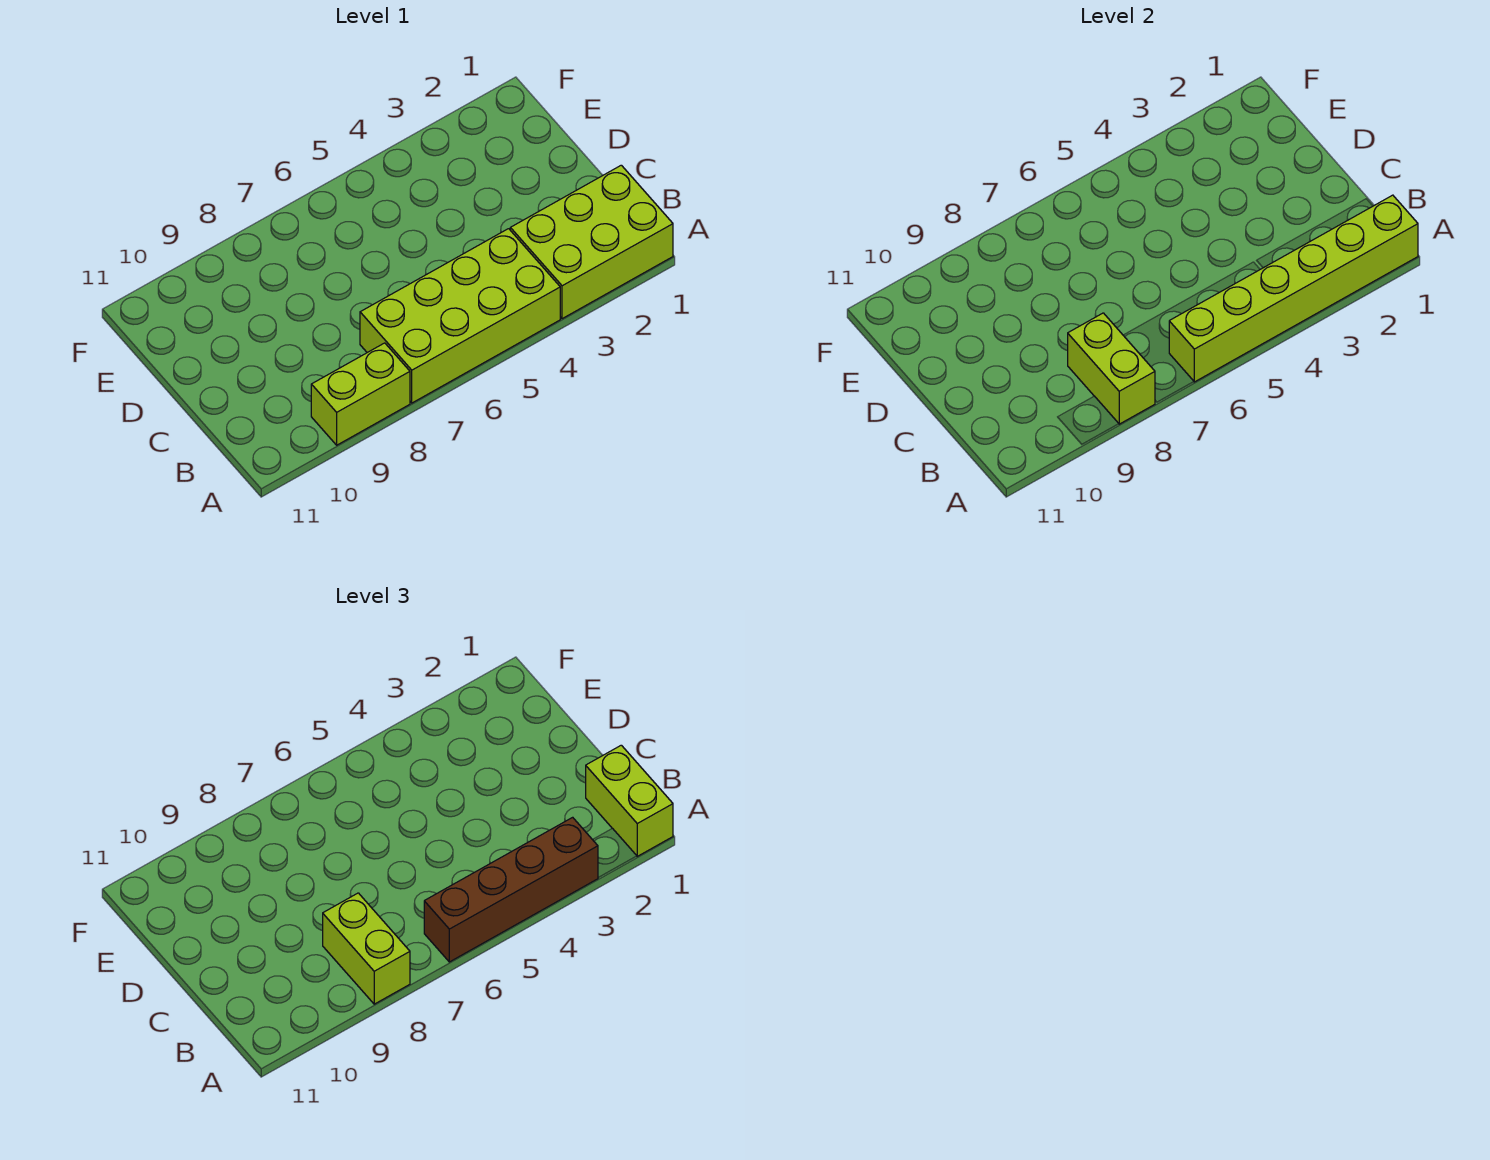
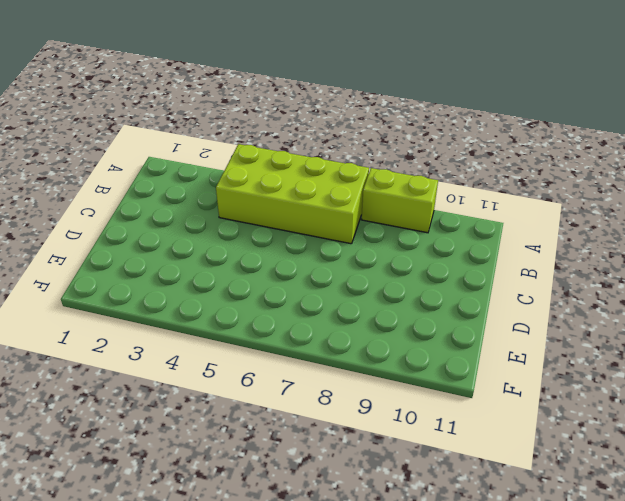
none -> lime 2x3 brick [510,165,673,319]
none -> lime 1x6 brick [1169,195,1418,382]

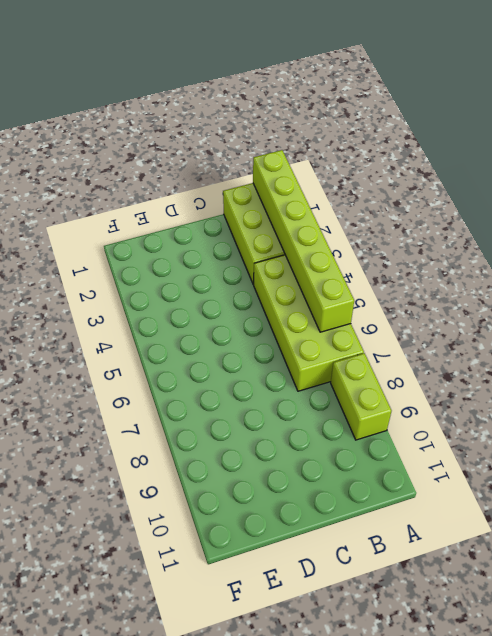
none -> lime 1x2 brick [1068,313,1155,424]
none -> lime 1x2 brick [586,745,673,856]

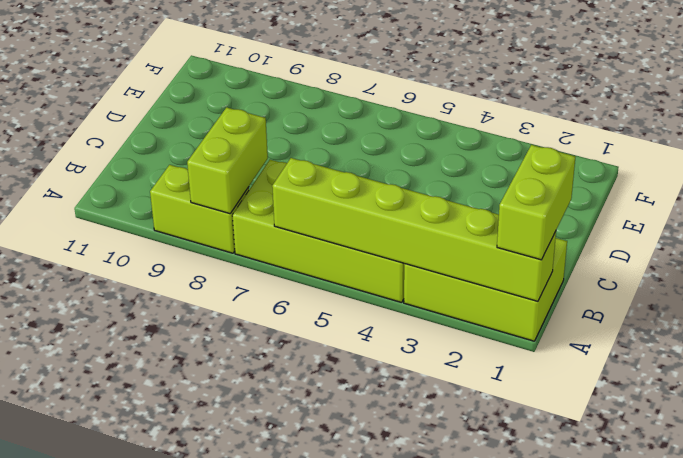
none -> brown 1x4 brick [424,817,598,962]
none -> lime 1x2 brick [323,893,410,1004]

